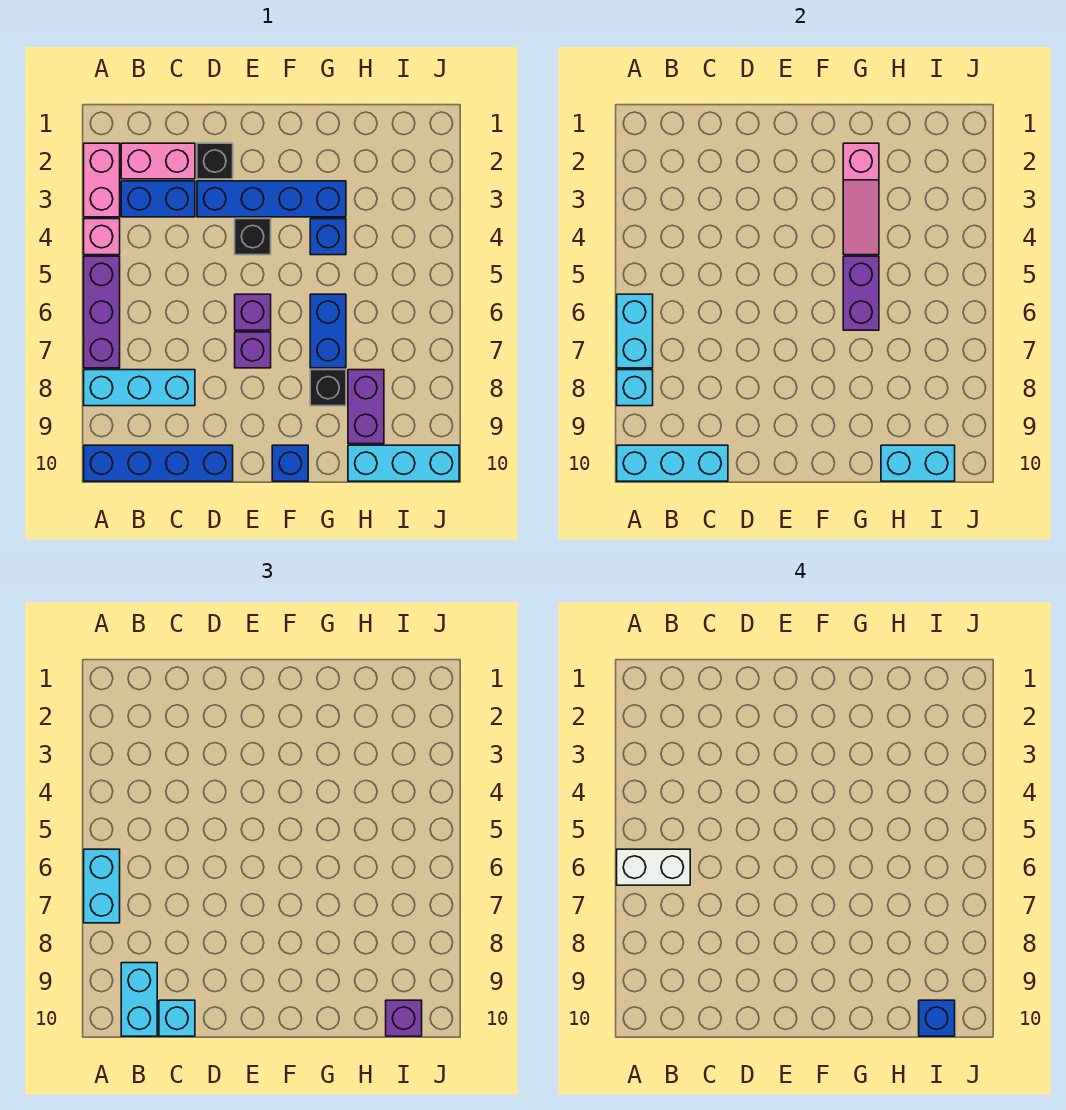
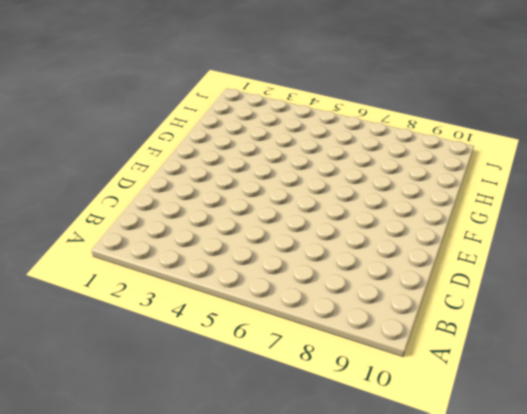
none -> pink 1x2 brick [84,143,120,217]
none -> pink 1x1 brick [84,219,120,255]
none -> purple 1x3 brick [84,256,120,368]
none -> cyan 1x3 brick [84,370,195,406]

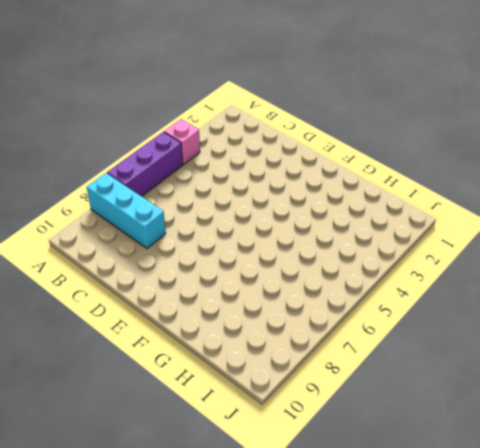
none -> pink 1x2 brick [84,143,120,217]
none -> blue 1x4 brick [84,445,233,481]
none -> pink 1x2 brick [121,143,195,179]
none -> blue 1x2 brick [121,181,195,217]

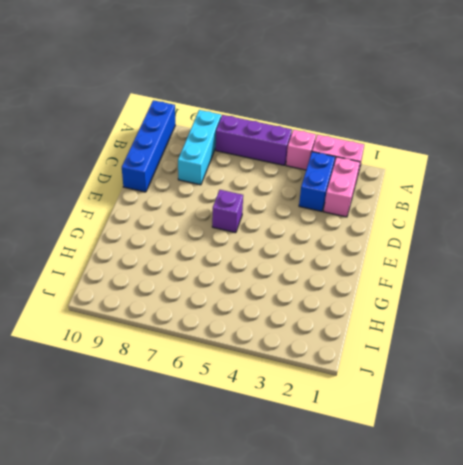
none -> black 1x1 brick [197,143,233,179]
none -> blue 1x4 brick [197,181,346,217]
none -> black 1x1 brick [235,219,271,255]
none -> purple 1x1 brick [235,332,271,368]

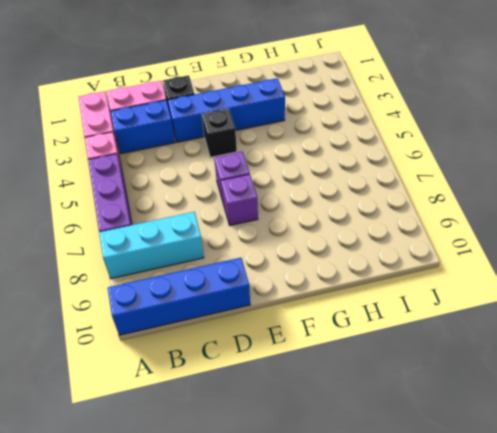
none -> blue 1x1 brick [272,445,308,481]
none -> blue 1x1 brick [310,219,346,255]
none -> blue 1x2 brick [310,294,346,368]
none -> black 1x1 brick [310,370,346,406]

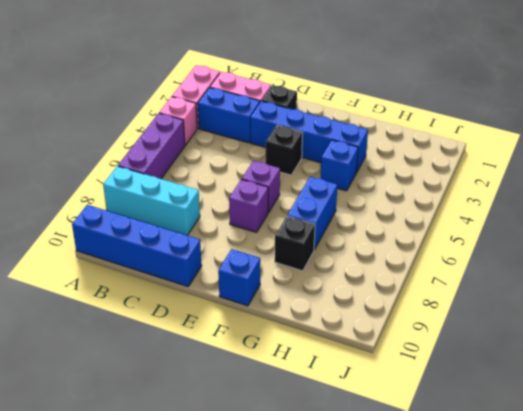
none -> purple 1x2 brick [348,370,384,444]
none -> cyan 1x3 brick [348,445,459,481]
none -> cyan 1x2 brick [617,294,653,368]
none -> cyan 1x1 brick [617,370,653,406]

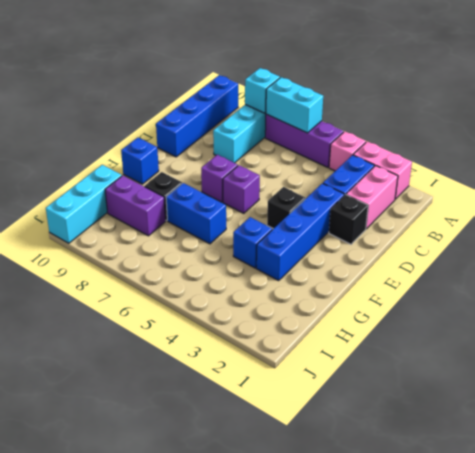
none -> cyan 1x3 brick [617,445,728,481]
none -> pink 1x3 slope [843,143,879,255]
none -> purple 1x2 brick [843,256,879,330]
none -> cyan 1x2 brick [881,445,955,481]

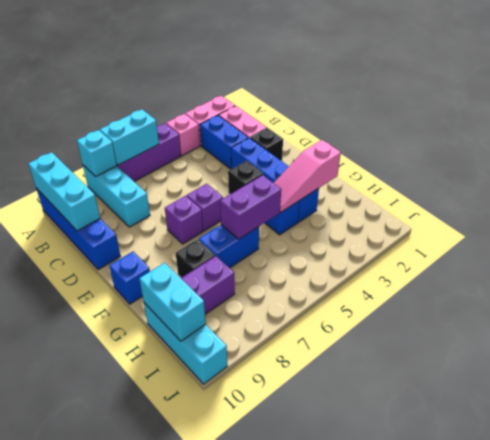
none -> cyan 1x2 brick [84,849,120,923]
none -> cyan 1x2 brick [121,963,157,1036]
none -> cyan 1x1 brick [159,1000,195,1036]
none -> purple 1x1 brick [386,1000,422,1036]

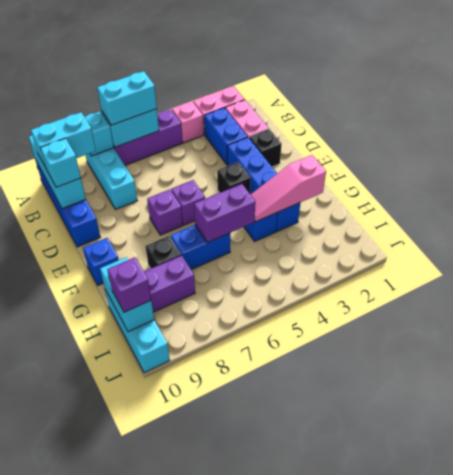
none -> white 1x2 brick [617,849,690,885]
none -> blue 1x1 brick [919,1000,955,1036]

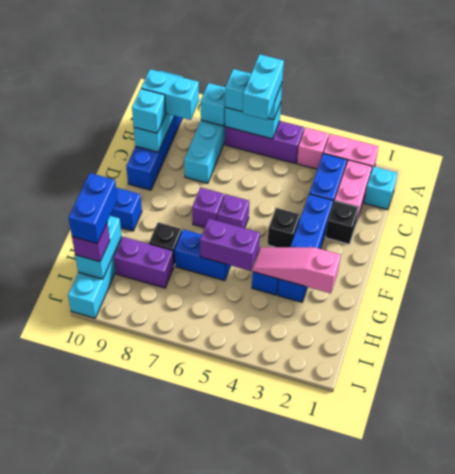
cyan 1x2 brick [243,54,284,120] -> white 1x2 brick [617,849,690,885]
cyan 1x1 brick [364,167,397,210] -> none
blue 1x2 brick [69,173,117,243] -> blue 1x1 brick [919,1000,955,1036]

